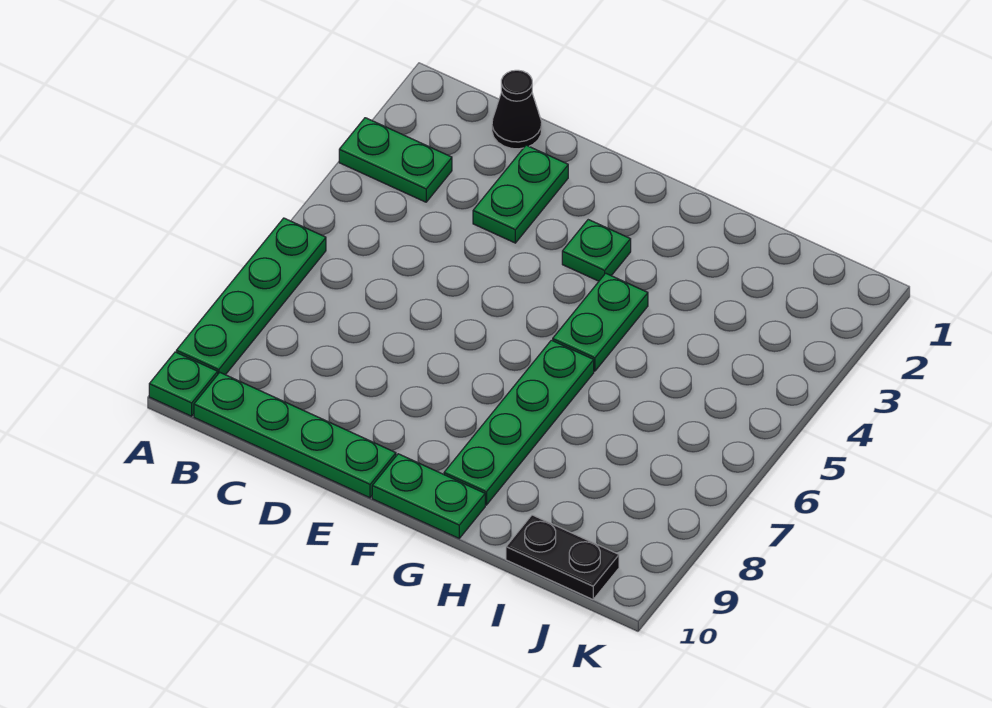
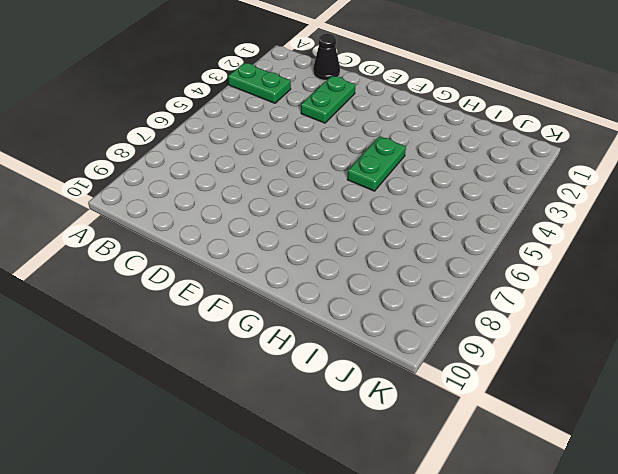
none -> green 1x4 plate [176,218,326,375]
none -> green 1x1 plate [149,352,218,416]

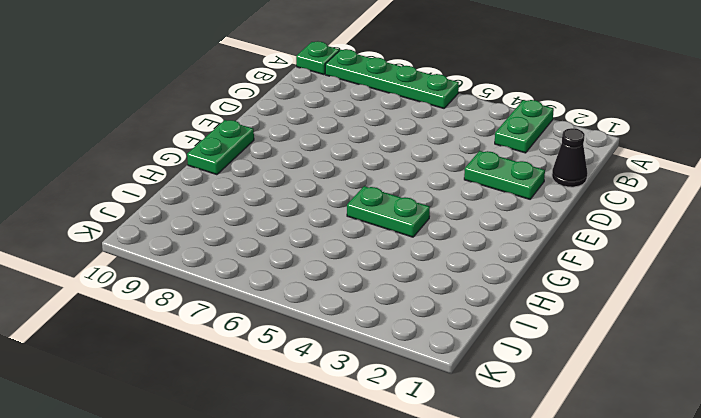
none -> green 1x4 plate [194,373,396,498]
none -> green 1x1 plate [562,220,631,281]

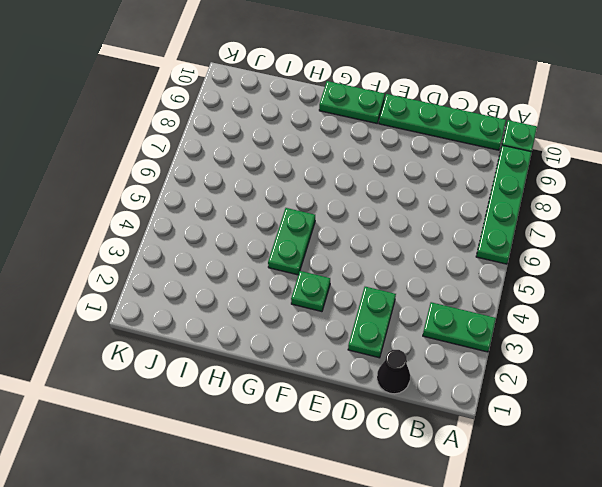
none -> green 1x4 plate [444,340,594,505]
none -> black 1x2 plate [506,515,619,599]

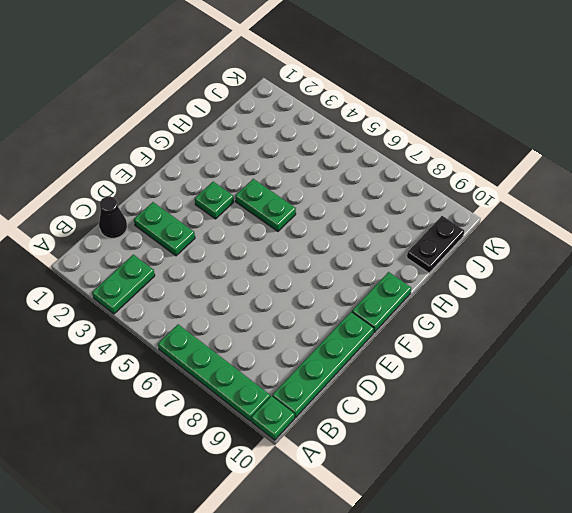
none -> green 1x4 plate [444,340,594,505]

